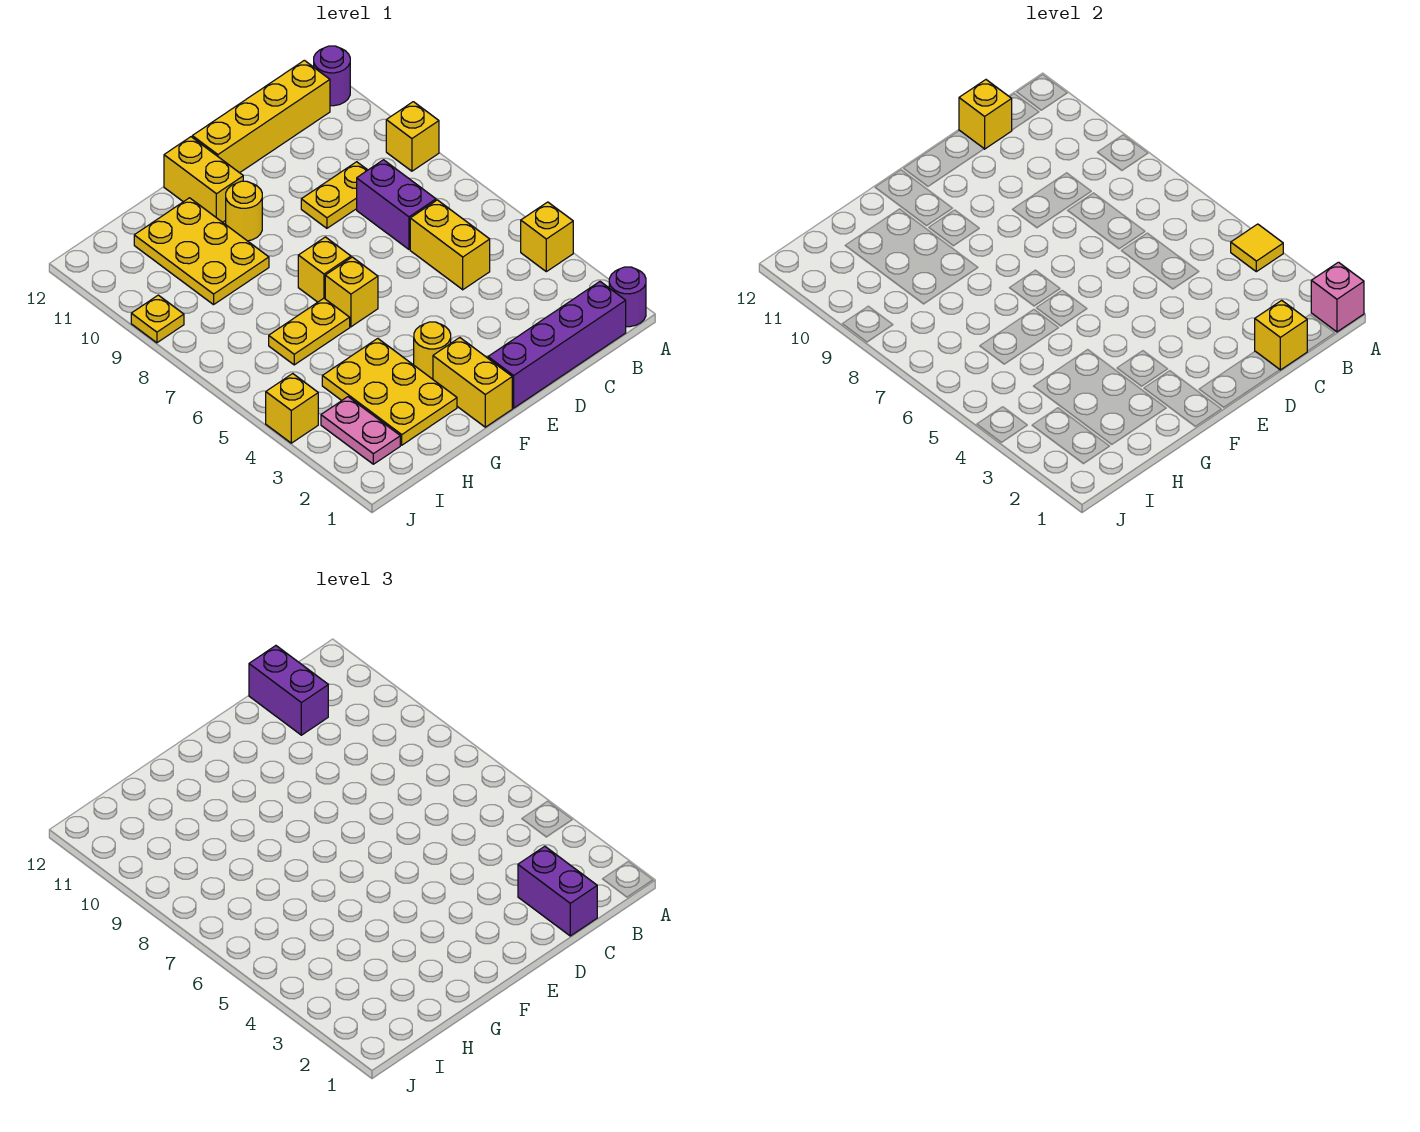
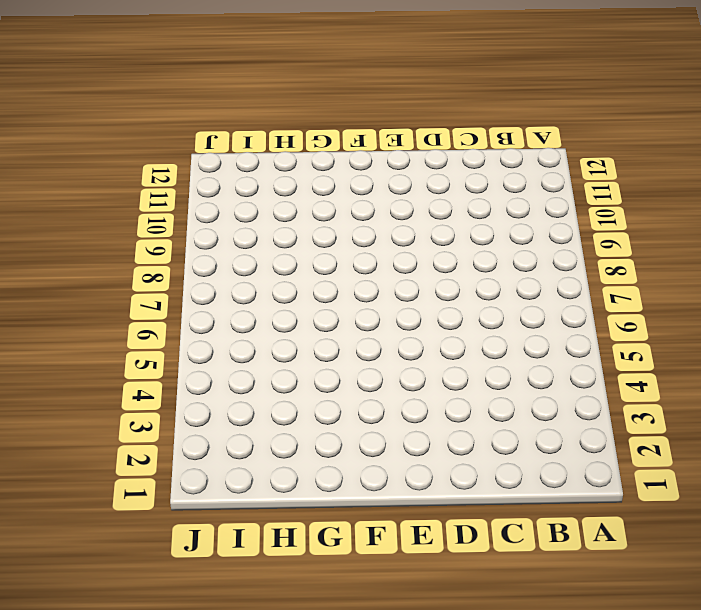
none -> purple 1x1 round brick [609,267,646,327]
none -> yellow 1x1 brick [521,202,573,272]
none -> yellow 1x1 brick [386,102,439,171]

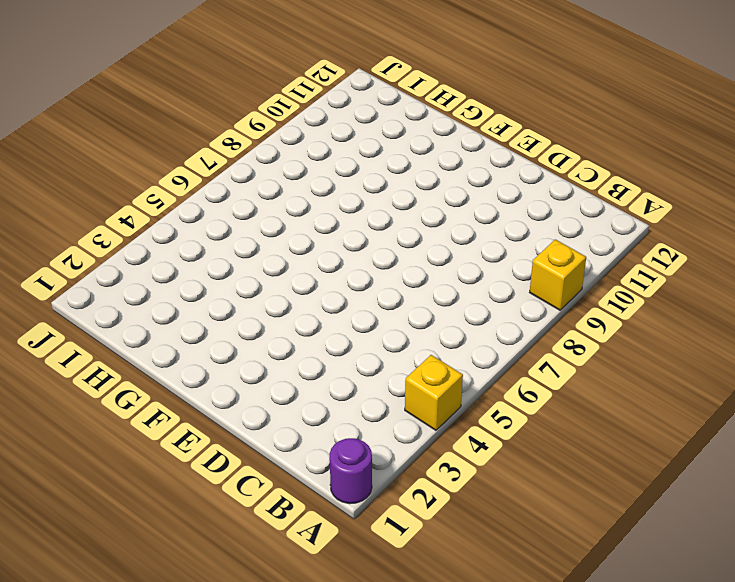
none -> purple 1x1 round brick [314,46,350,106]
none -> purple 1x4 brick [488,282,626,408]
none -> yellow 1x4 brick [192,60,330,173]

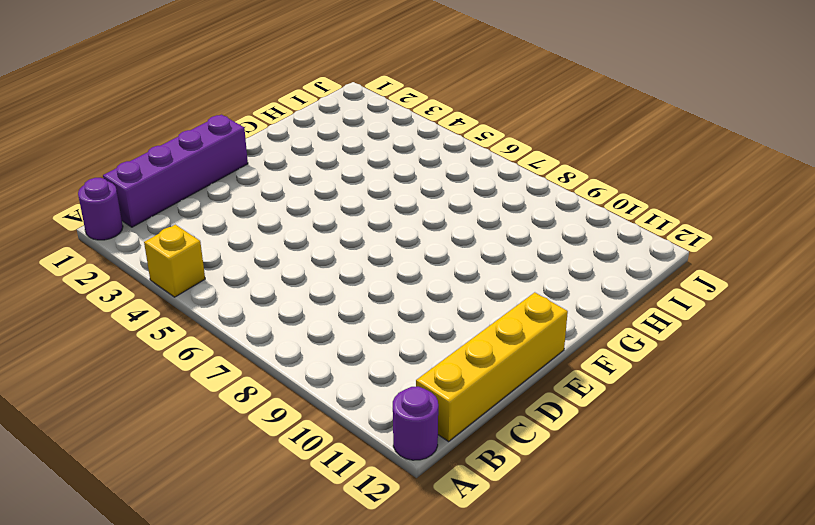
none -> yellow 1x1 brick [386,102,439,171]
none -> yellow 1x2 brick [410,200,490,290]
none -> purple 1x2 brick [357,160,436,249]

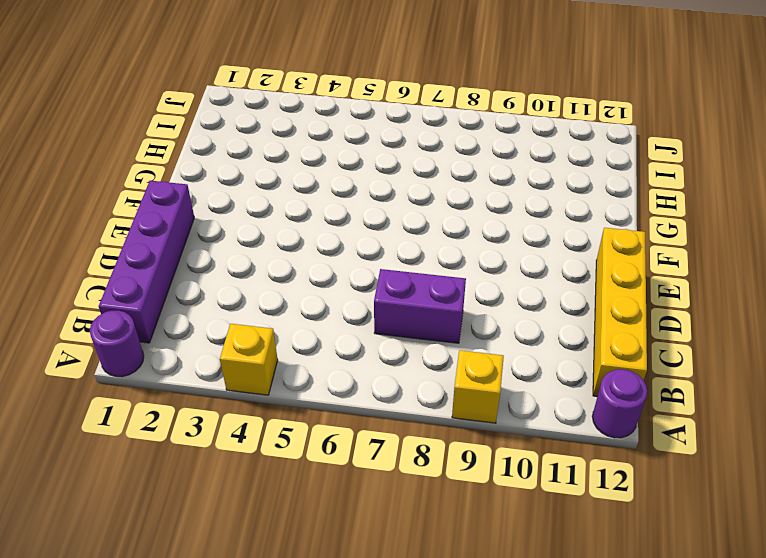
none -> yellow 1x2 brick [410,200,490,290]
none -> yellow 1x2 plate [301,162,367,228]
none -> yellow 1x2 brick [433,338,512,427]

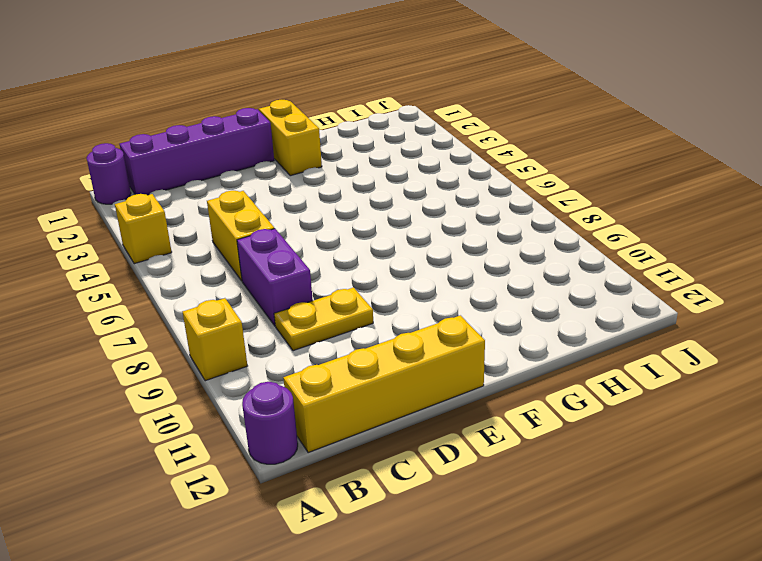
none -> yellow 1x1 round brick [414,322,451,379]
none -> yellow 1x1 brick [325,257,378,327]
none -> yellow 1x1 brick [298,237,351,302]

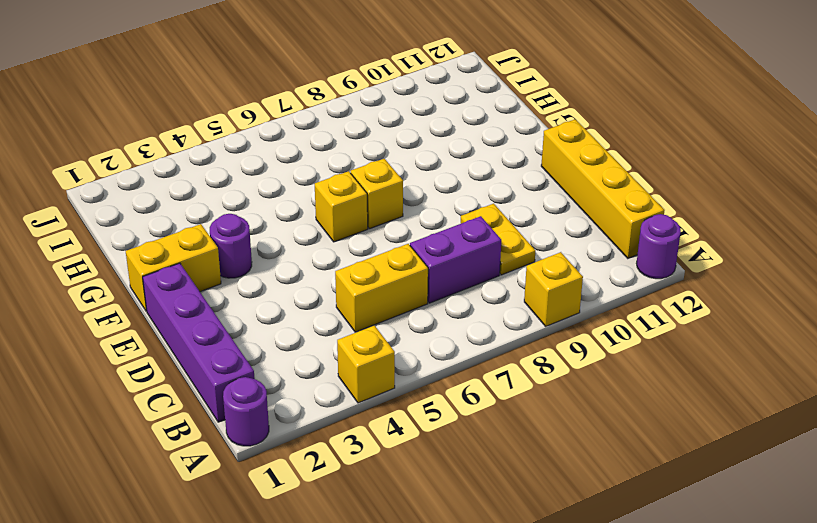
purple 1x1 round brick [210,214,252,278] -> yellow 1x1 round brick [414,322,451,379]
none -> yellow 1x1 round brick [226,181,262,241]
none -> yellow 1x2 brick [164,137,243,222]
none -> yellow 2x3 plate [322,338,457,445]

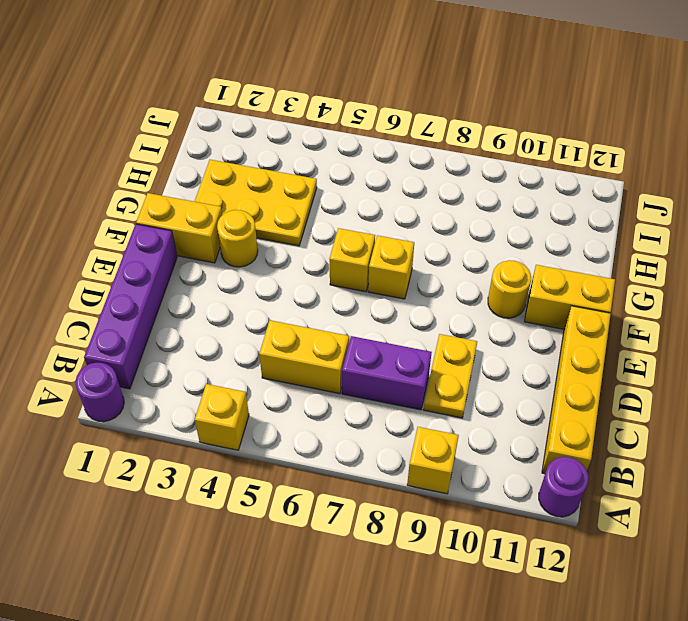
none -> yellow 1x2 plate [269,298,350,365]
none -> yellow 2x3 plate [134,198,269,305]
none -> pink 1x2 plate [321,397,400,464]

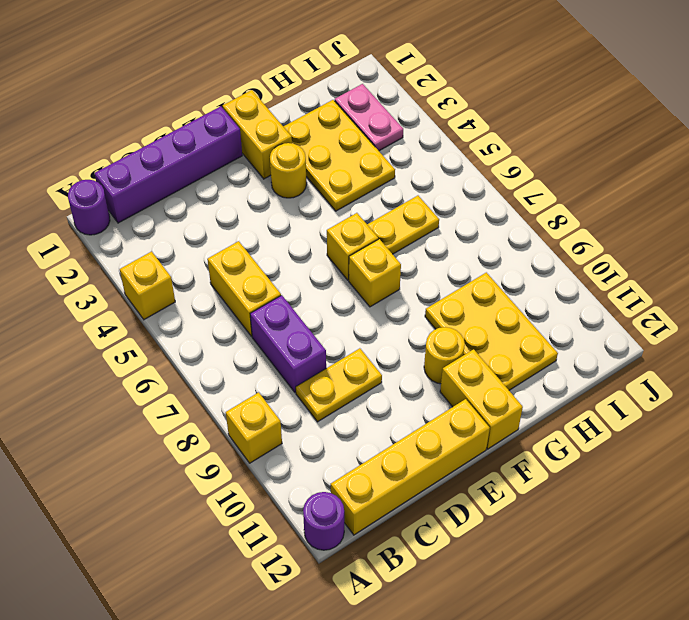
none -> yellow 1x1 brick [266,374,318,443]
none -> yellow 1x1 plate [131,295,184,343]
none -> pink 1x1 brick [1311,262,1364,332]

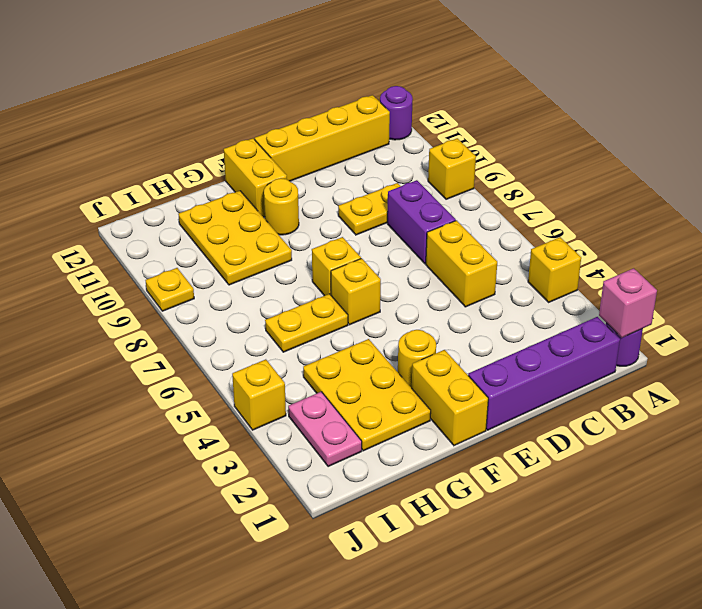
none -> yellow 1x1 tile [1231,224,1283,272]
none -> yellow 1x1 brick [1255,300,1307,370]
none -> yellow 1x1 brick [959,80,1012,149]

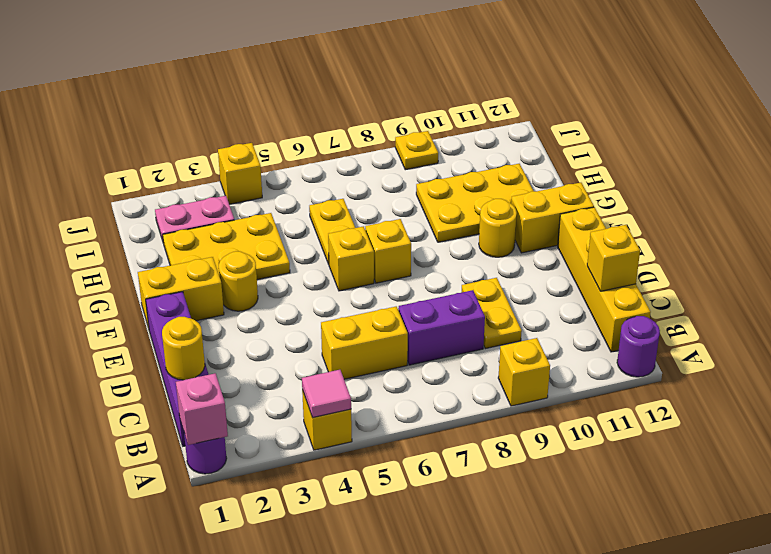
pink 1x1 tile [302,370,351,418] -> yellow 1x1 tile [1231,224,1283,272]
yellow 1x1 round brick [162,317,205,380] -> yellow 1x1 brick [1255,300,1307,370]
none -> purple 1x2 brick [518,846,597,936]
none -> purple 1x2 brick [249,646,328,735]

